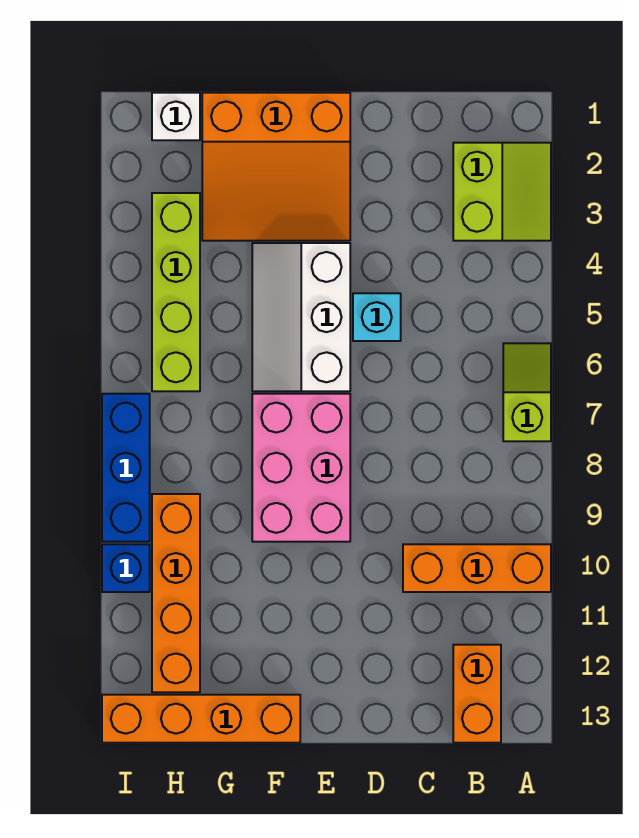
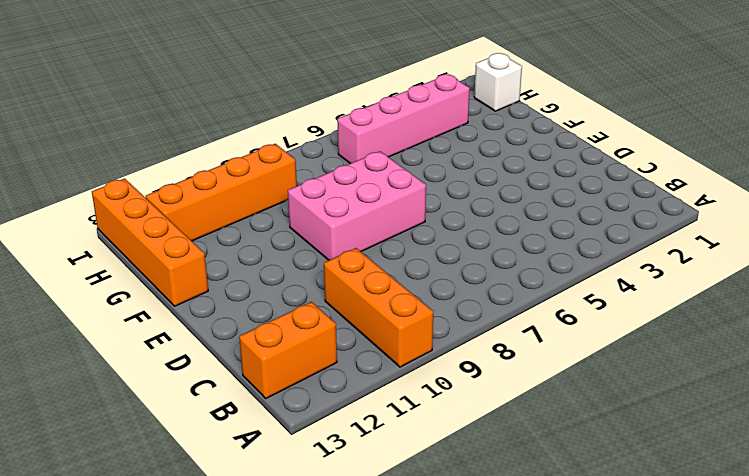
pink 1x4 brick [337,74,470,164] -> lime 1x4 brick [152,193,200,391]
none -> lime 2x2 slope [453,143,551,241]
none -> lime 1x2 slope [503,343,551,441]
none -> cyan 1x1 brick [353,293,401,341]

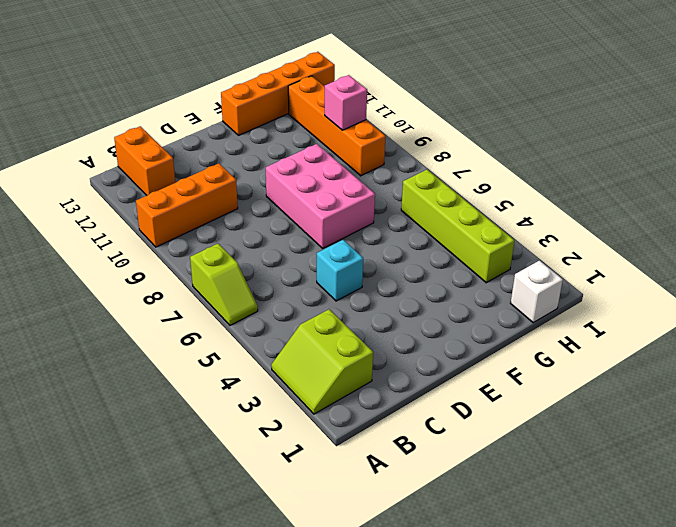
pink 1x1 brick [325,75,367,130] -> none
none -> orange 3x3 slope [202,93,350,241]
none -> white 2x3 slope [252,243,350,391]
none -> blue 1x3 brick [102,394,150,542]

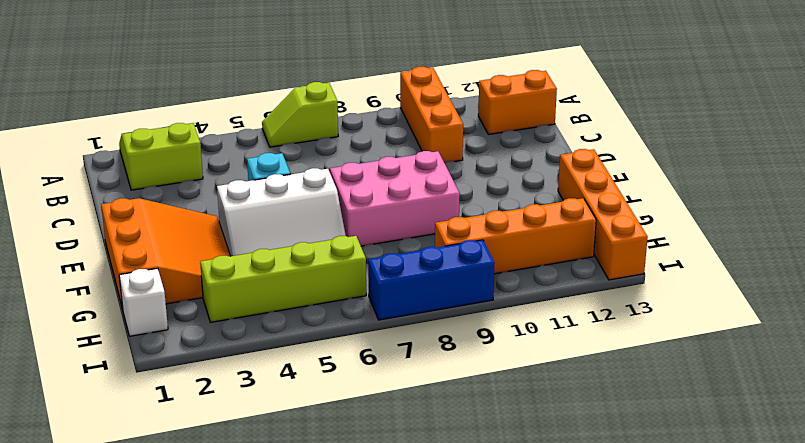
none -> blue 1x1 brick [102,544,150,592]

